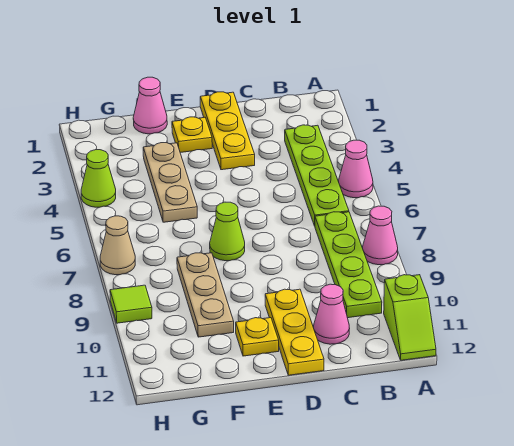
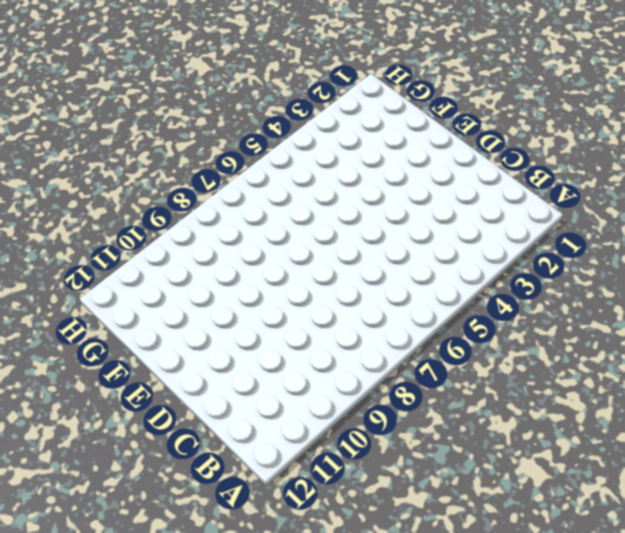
none -> pink 1x1 cone [338,140,373,198]
none -> pink 1x1 cone [363,206,398,265]
none -> lime 1x2 slope [384,275,436,360]

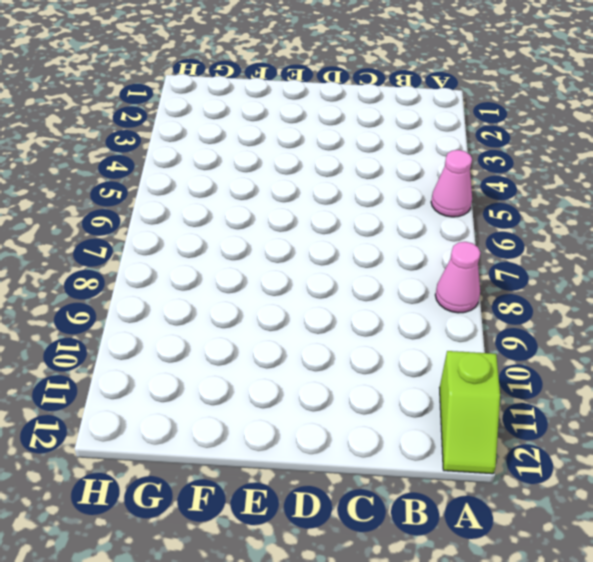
none -> lime 1x4 plate [285,125,349,226]
none -> lime 1x4 plate [315,212,382,318]
none -> pink 1x1 cone [314,284,350,344]

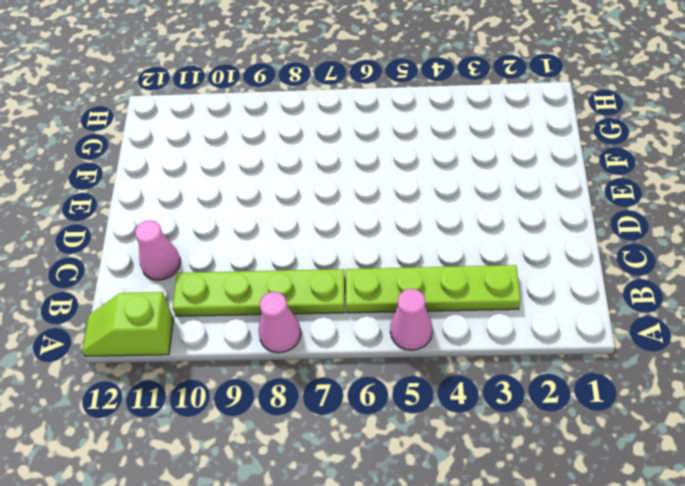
none -> yellow 1x3 plate [200,92,255,170]
none -> yellow 1x3 plate [265,289,324,375]
none -> yellow 1x1 plate [172,117,212,153]

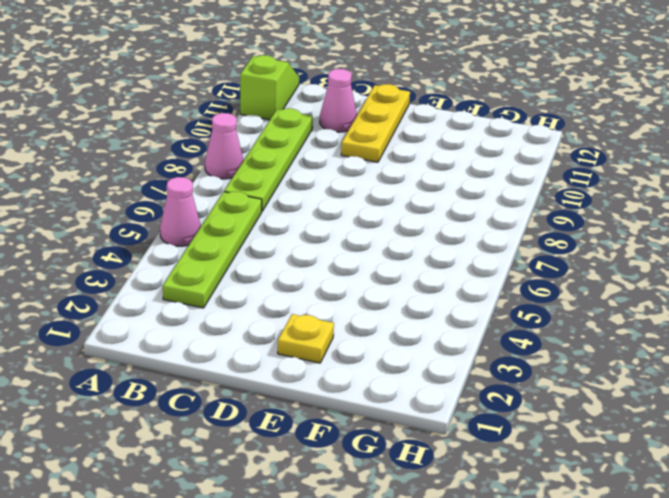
none -> yellow 1x3 plate [200,92,255,170]
none -> lime 1x1 cone [210,202,245,261]
none -> yellow 1x1 plate [236,318,279,356]

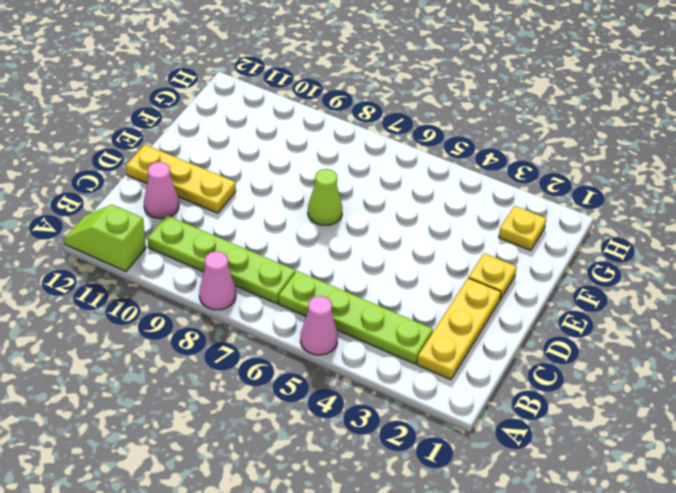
yellow 1x3 plate [417,278,501,380] -> yellow 1x3 plate turned to [200,92,255,170]
yellow 1x1 plate [499,206,546,251] -> yellow 1x1 plate moved to [236,318,279,356]
none -> pink 1x1 cone [133,77,167,134]
none -> tan 1x3 plate [143,143,197,222]
none -> tan 1x3 plate [177,253,234,337]

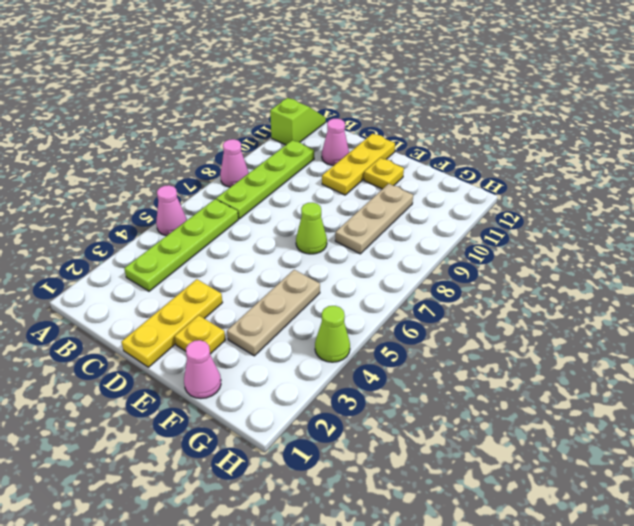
none -> tan 1x1 cone [100,216,135,275]
none -> lime 1x1 tile [110,285,152,323]

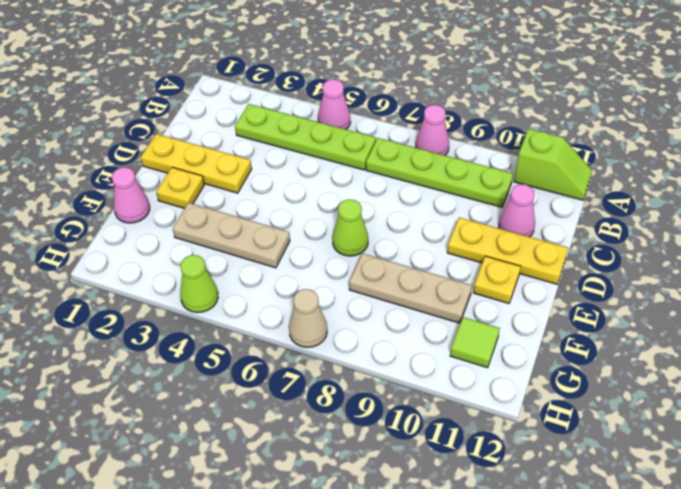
lime 1x1 tile [450,317,500,368] -> lime 1x1 tile moved to [110,285,152,323]

